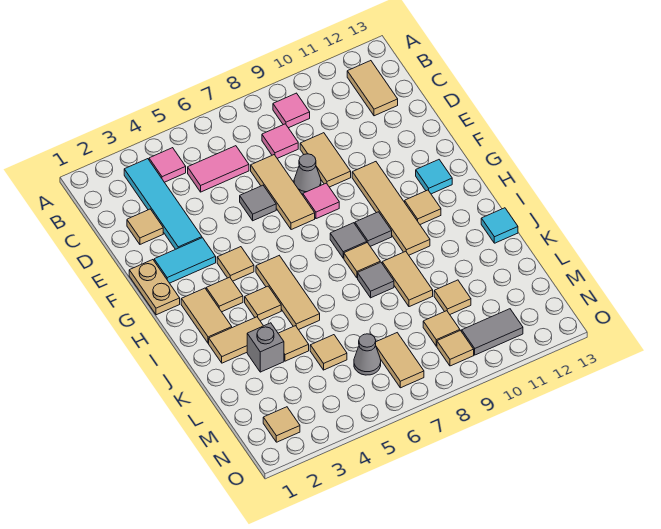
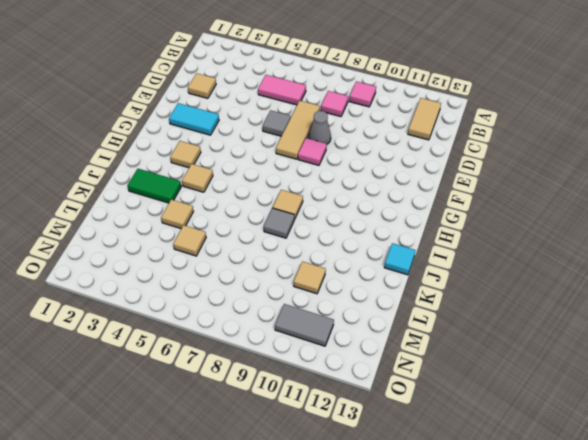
green 1x2 tile [127,169,181,203] -> tan 1x2 tile [209,317,263,363]
none -> cyan 1x4 tile [124,159,202,249]
none -> pink 1x1 tile [149,148,186,182]
none -> tan 1x2 tile [300,133,351,187]
none -> tan 1x2 plate [129,260,180,315]

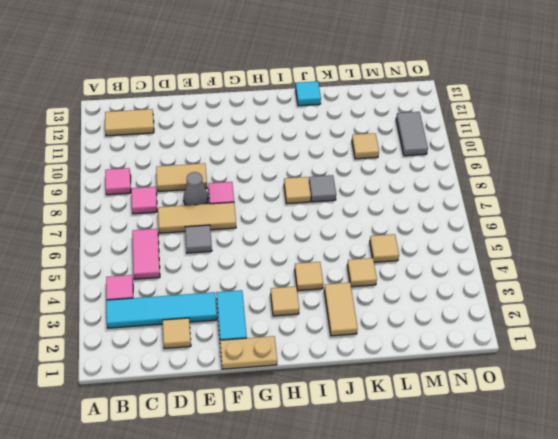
none -> tan 1x4 tile [352,162,430,255]
none -> tan 1x1 tile [217,247,254,281]
none -> cyan 1x1 tile [416,160,452,194]
none -> tan 1x2 tile [181,288,232,343]

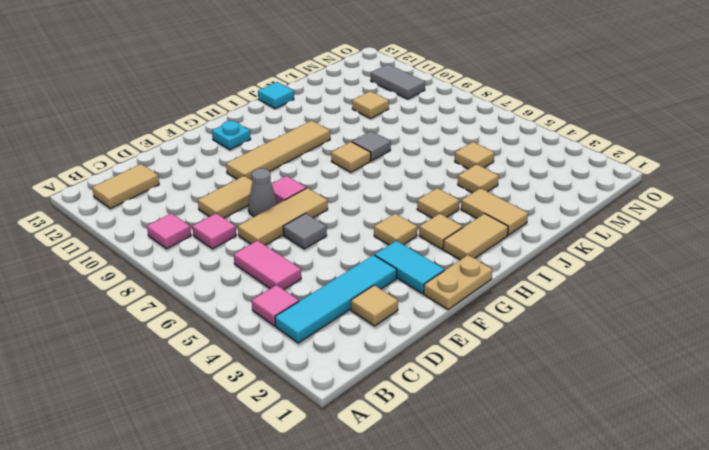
cyan 1x1 plate [212,121,251,150] -> cyan 1x1 tile [416,160,452,194]
none -> tan 1x3 tile [256,256,320,330]
none -> grey 1x1 tile [330,223,367,258]
none -> grey 1x1 tile [355,212,392,246]
none -> tan 1x1 tile [405,190,441,224]

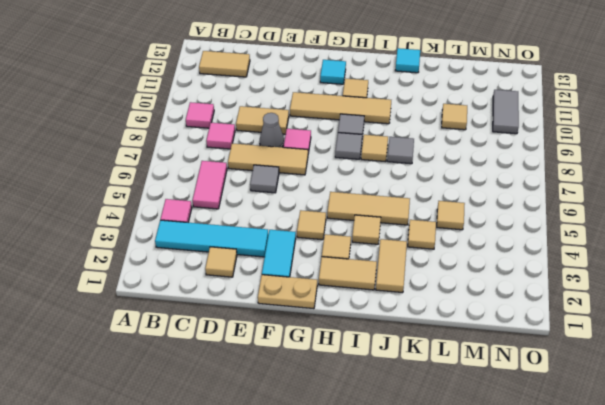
none -> tan 1x2 tile [382,251,433,307]
none -> grey 1x1 brick [247,323,284,372]
none -> grey 1x1 cone [354,334,381,375]
none -> tan 1x2 tile [376,333,424,388]

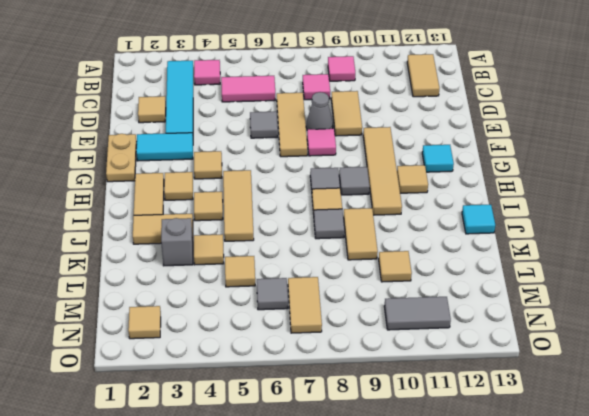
grey 1x1 tile [257,278,288,310] -> grey 1x1 cone [354,334,381,375]
none -> tan 1x1 tile [423,311,460,346]
none -> tan 1x1 tile [437,331,474,366]

